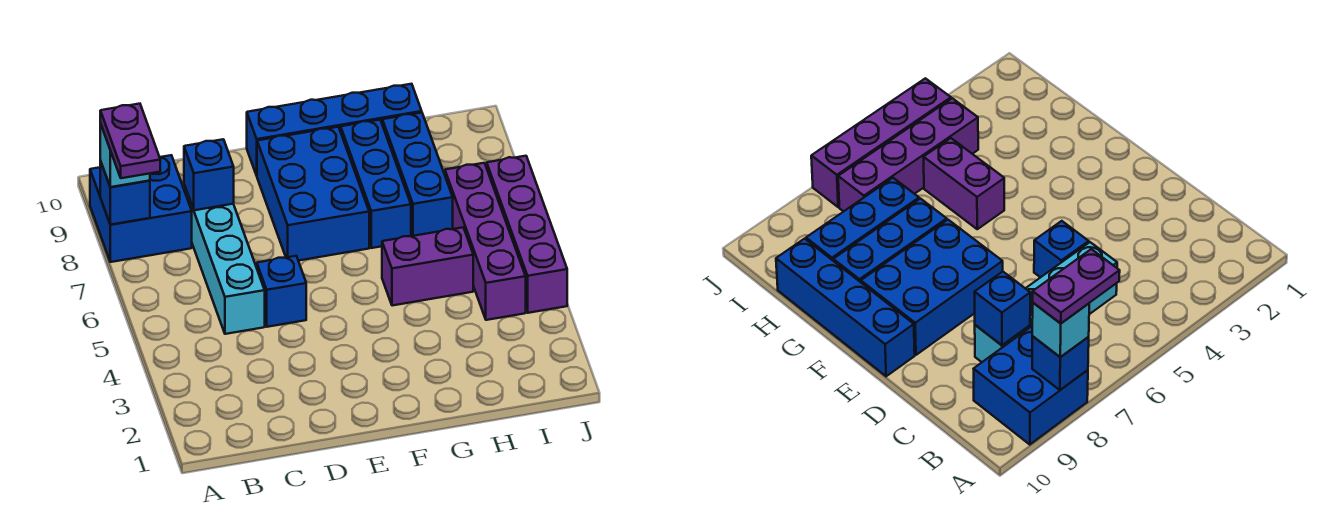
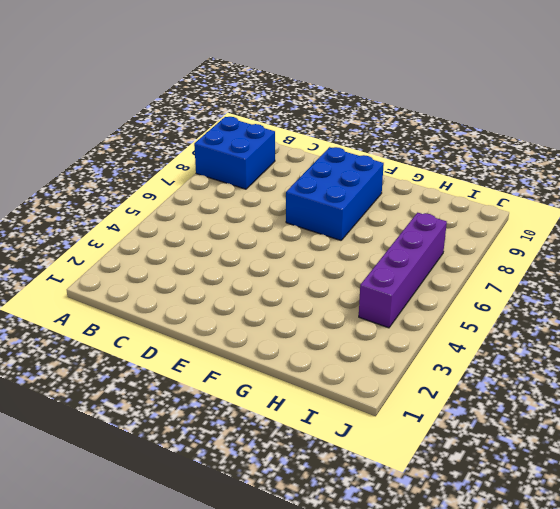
none -> cyan 1x4 brick [184,185,265,334]
none -> blue 1x1 brick [257,256,306,327]
none -> blue 1x4 brick [247,84,422,176]

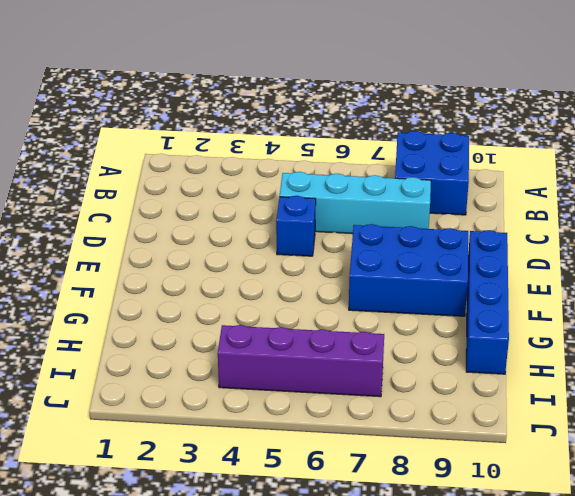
none -> purple 1x2 brick [382,227,473,306]
none -> blue 1x3 brick [341,120,411,248]
none -> blue 1x3 brick [382,113,453,236]

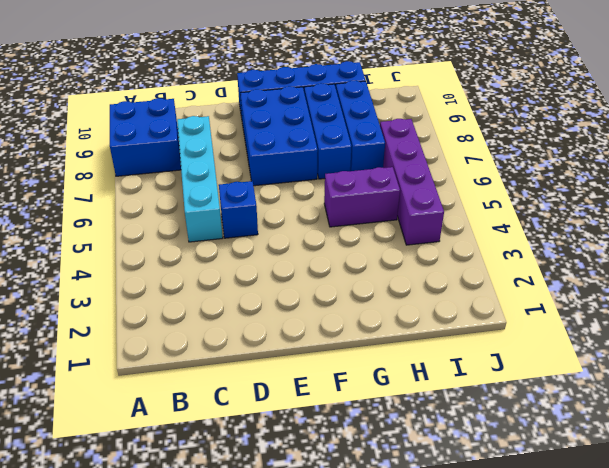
none -> purple 1x4 brick [487,156,567,313]
none -> blue 1x1 brick [100,161,150,225]
none -> blue 1x1 brick [184,139,234,210]

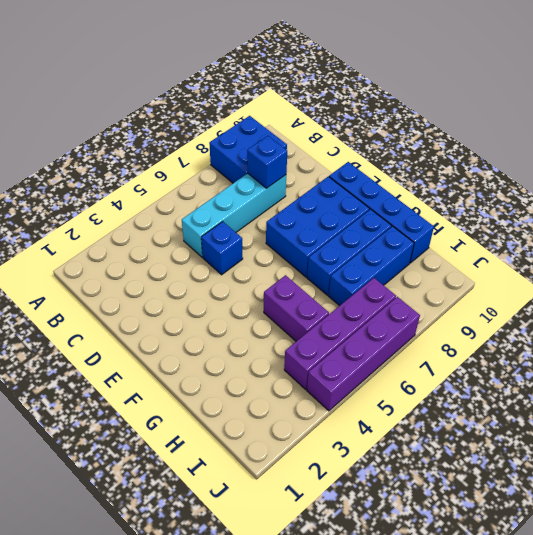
none -> blue 1x1 brick [100,161,150,225]
none -> cyan 1x1 brick [100,123,150,187]
none -> purple 1x2 plate [100,104,160,178]

